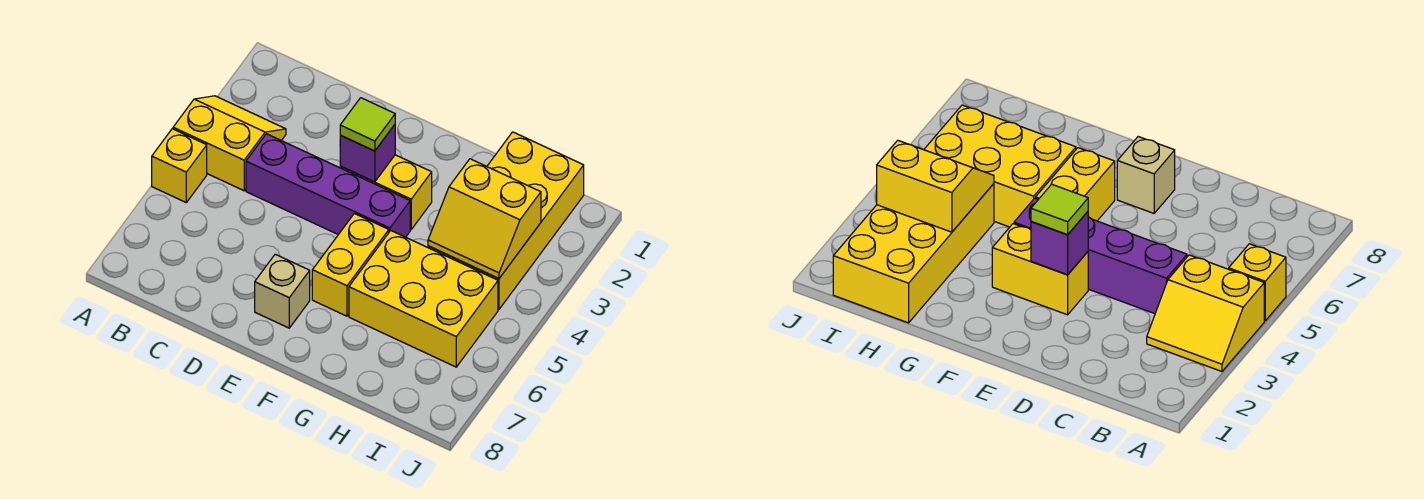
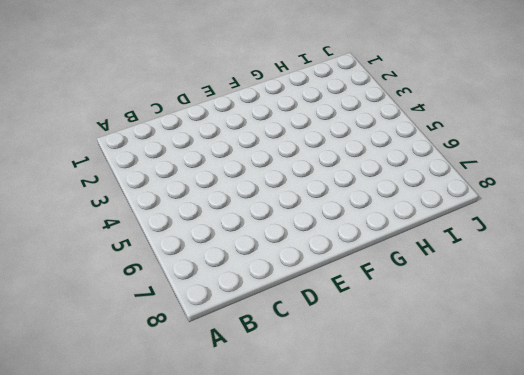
none -> yellow 2x2 slope [173,96,286,191]
none -> yellow 1x1 brick [152,129,207,202]

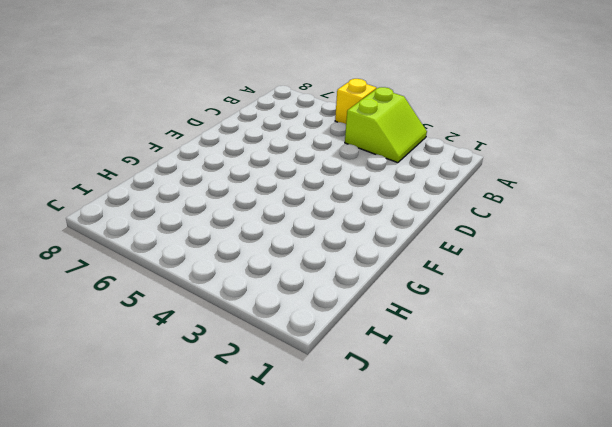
lime 2x2 slope [345,87,427,163] -> yellow 2x2 slope [173,96,286,191]
none -> purple 1x4 brick [246,134,410,237]
none -> yellow 1x2 brick [340,155,432,229]

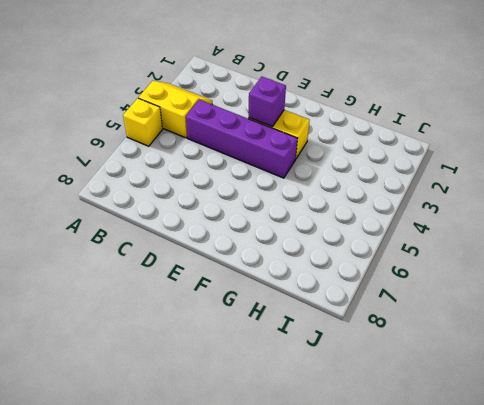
none -> tan 1x1 brick [255,254,310,328]
none -> yellow 1x2 brick [312,214,389,316]

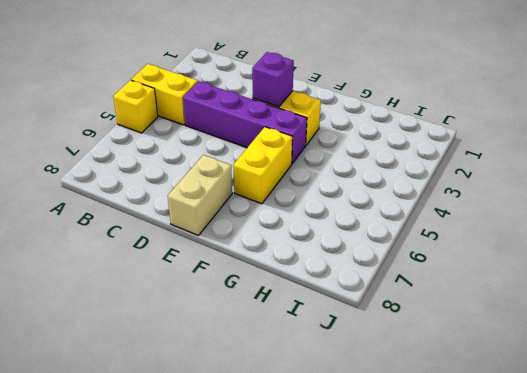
tan 1x2 brick [168,155,232,236] -> tan 1x1 brick [255,254,310,328]
none -> yellow 2x3 brick [349,231,498,367]
none -> yellow 2x4 brick [428,132,584,309]

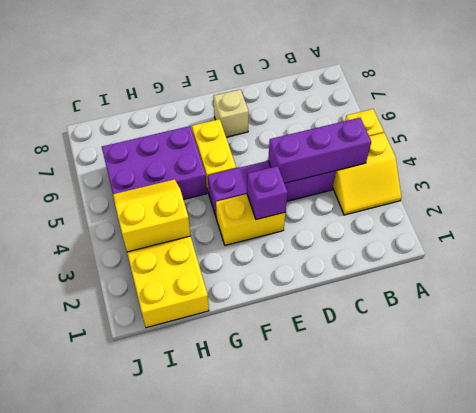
purple 1x3 brick [268,118,371,183] -> none
purple 2x3 brick [102,126,207,200] -> yellow 2x3 brick [349,231,498,367]
none -> lime 1x1 tile [340,98,395,151]

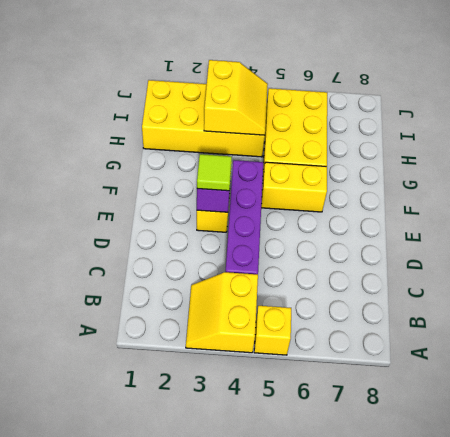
none -> tan 1x1 brick [255,254,310,328]

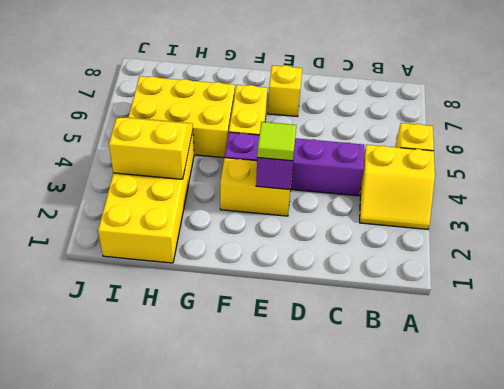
yellow 1x1 brick [268,65,302,116] -> tan 1x1 brick [255,254,310,328]

